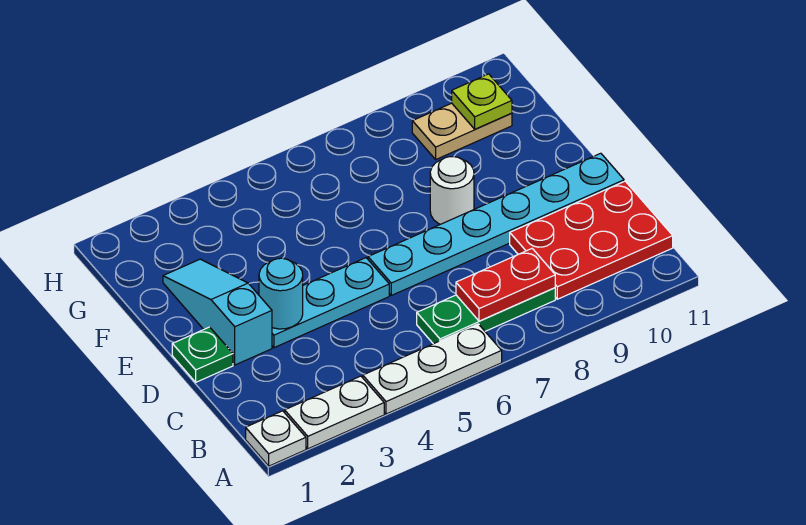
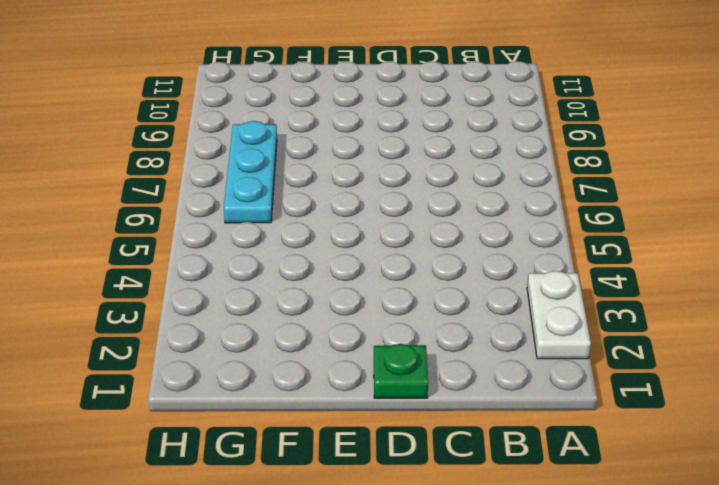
cyan 1x3 plate [224,121,277,223] -> cyan 1x3 plate moved to [272,258,389,348]
none -> white 1x1 plate [246,411,306,466]
none -> white 1x3 plate [363,324,502,414]
none -> green 1x3 plate [417,288,555,344]

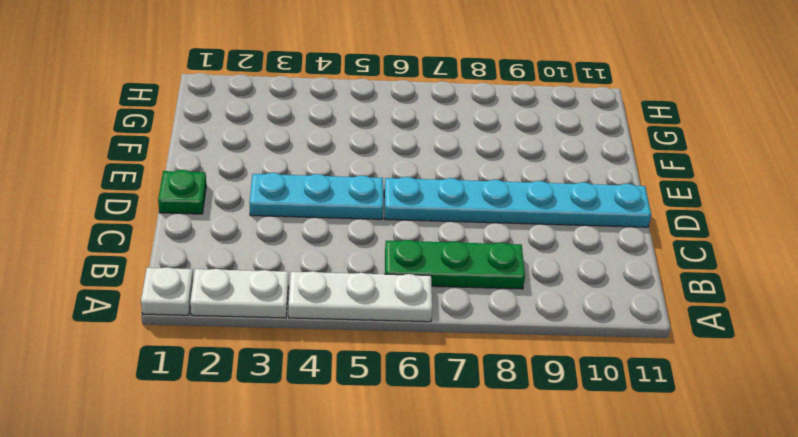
none -> red 2x3 plate [510,181,673,299]
none -> cyan 1x3 slope [163,259,272,365]
none -> white 1x1 round brick [430,157,474,224]

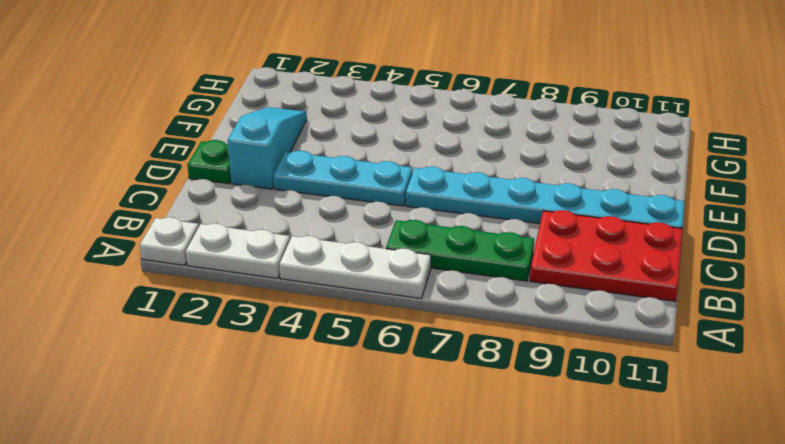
none -> white 1x1 round brick [430,157,474,224]
none -> tan 1x2 plate [412,103,512,159]
none -> red 1x2 plate [456,249,555,321]

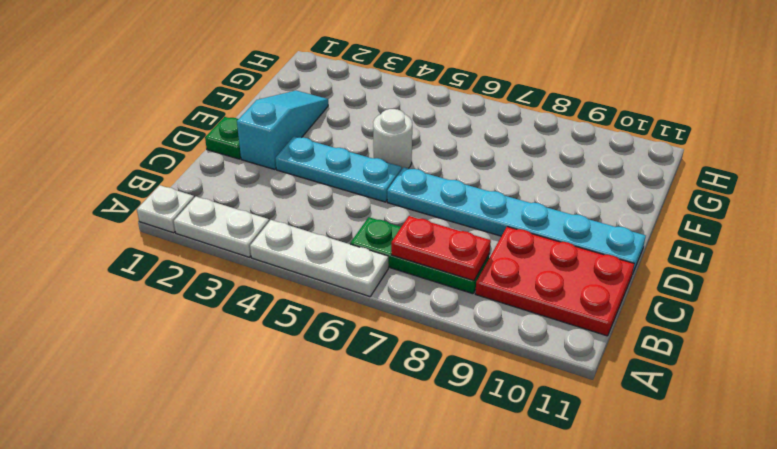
white 1x1 round brick [373,109,412,169] -> white 1x1 round brick moved to [430,157,474,224]
none -> tan 1x2 plate [412,103,512,159]
none -> cyan 1x1 round brick [259,258,303,329]
none -> lime 1x1 plate [452,74,512,129]

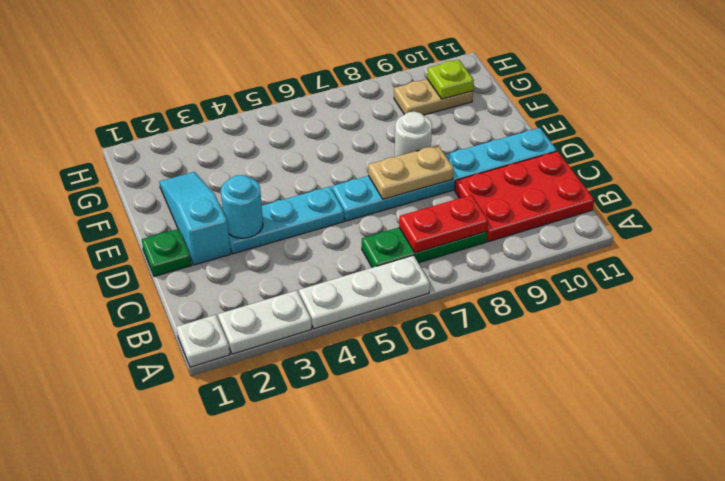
tan 1x2 plate [368,145,454,199] -> none

